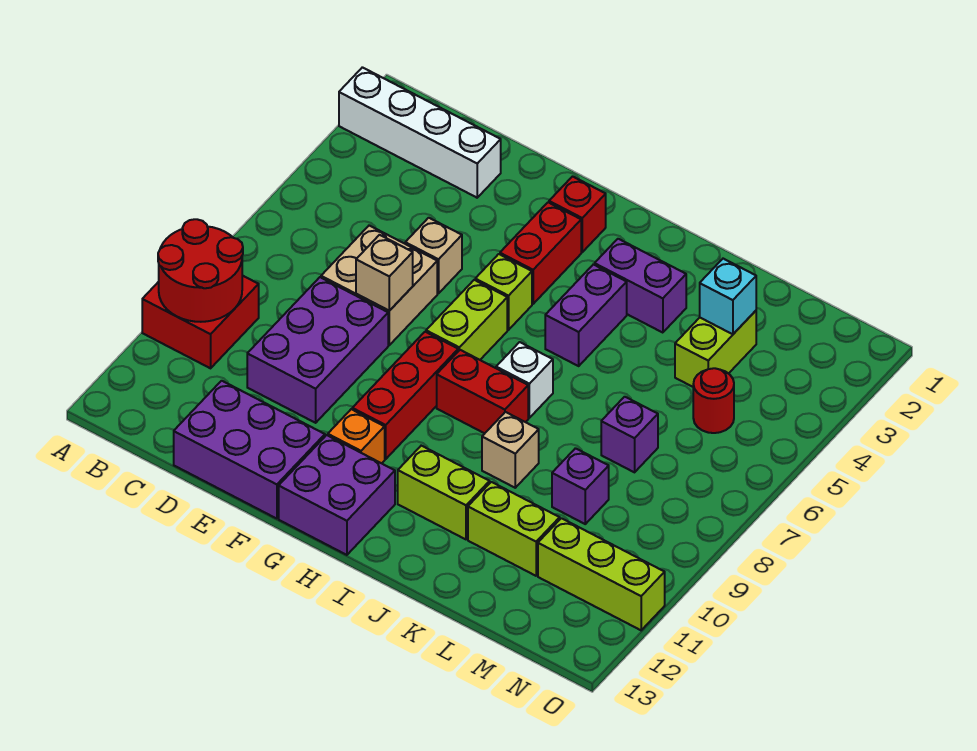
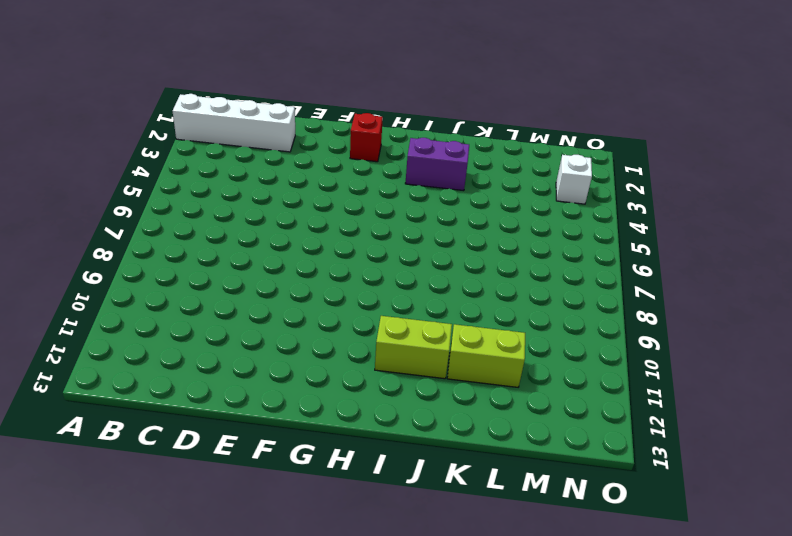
white 1x1 brick [556,155,592,204] -> white 1x1 brick moved to [496,342,553,418]
none -> red 2x2 brick [142,275,259,368]
none -> tan 2x2 brick [321,225,437,345]
none -> purple 2x3 brick [247,277,388,423]

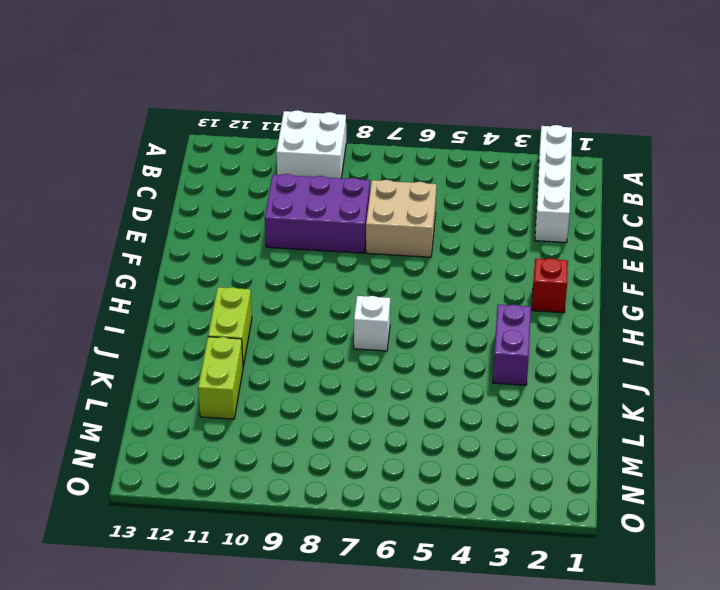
white 2x2 brick [276,110,346,178] -> red 2x2 brick [142,275,259,368]
none -> purple 2x3 brick [174,381,325,519]
none -> tan 1x1 brick [405,218,462,294]
none -> red 1x2 brick [500,202,581,304]

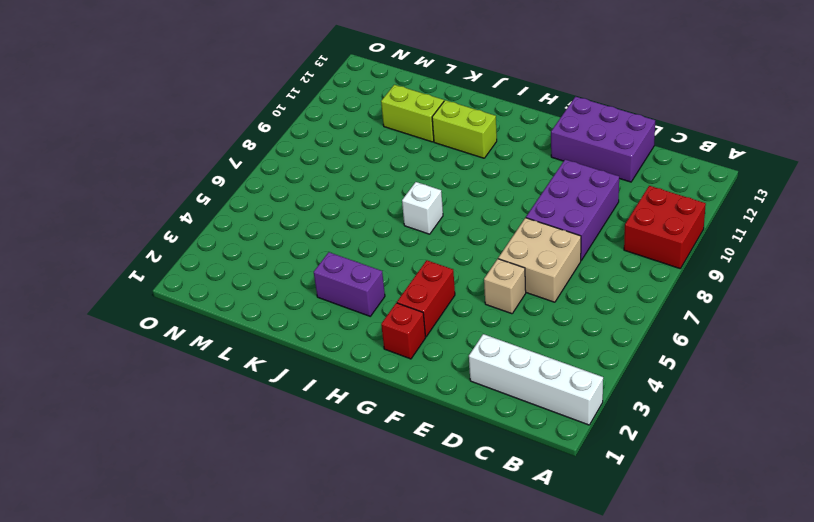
none -> lime 1x1 brick [475,254,532,330]
none -> lime 1x2 brick [426,280,507,360]
none -> red 1x3 brick [352,332,458,459]

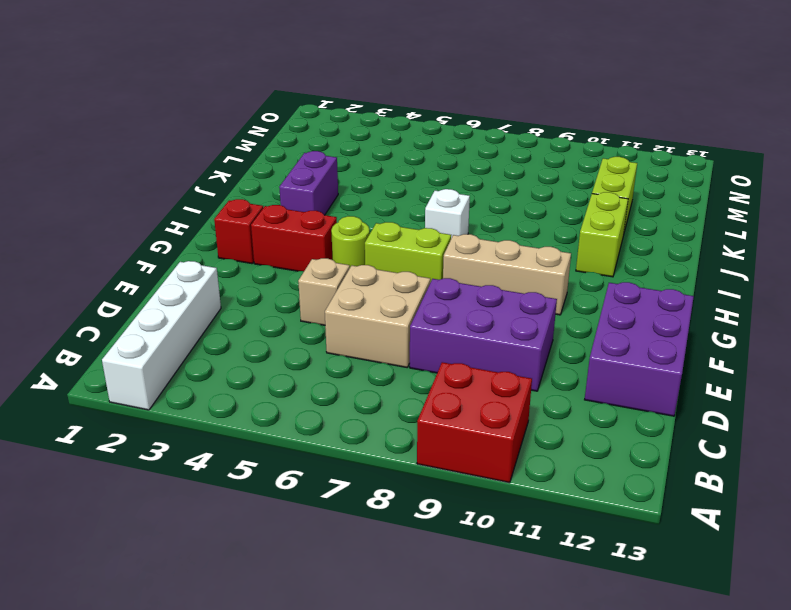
lime 1x1 round brick [331,216,370,267] -> lime 1x1 brick [475,254,532,330]
tan 1x3 brick [443,234,571,315] -> red 1x3 brick [352,332,458,459]
none -> orange 1x1 brick [328,409,385,463]
none -> purple 2x2 brick [279,435,395,555]
none -> red 1x2 brick [437,350,528,433]

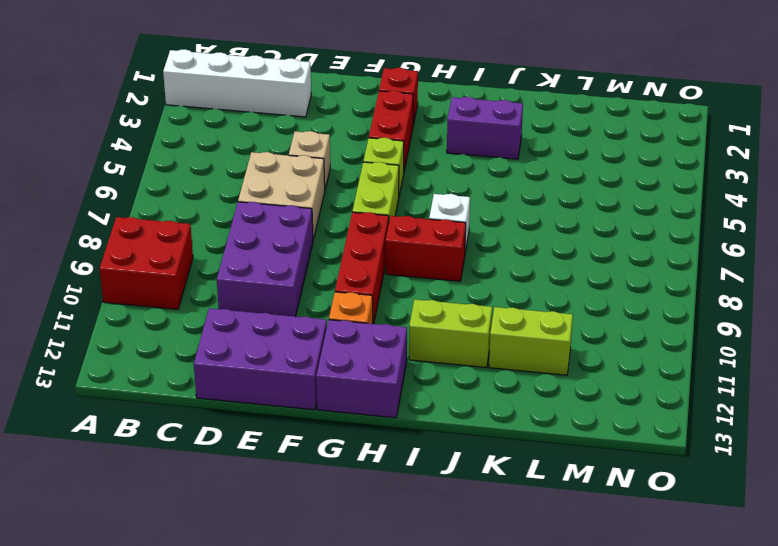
none -> purple 1x2 brick [545,264,627,366]
none -> tan 1x1 brick [482,412,539,488]
none -> lime 1x2 brick [675,311,756,387]

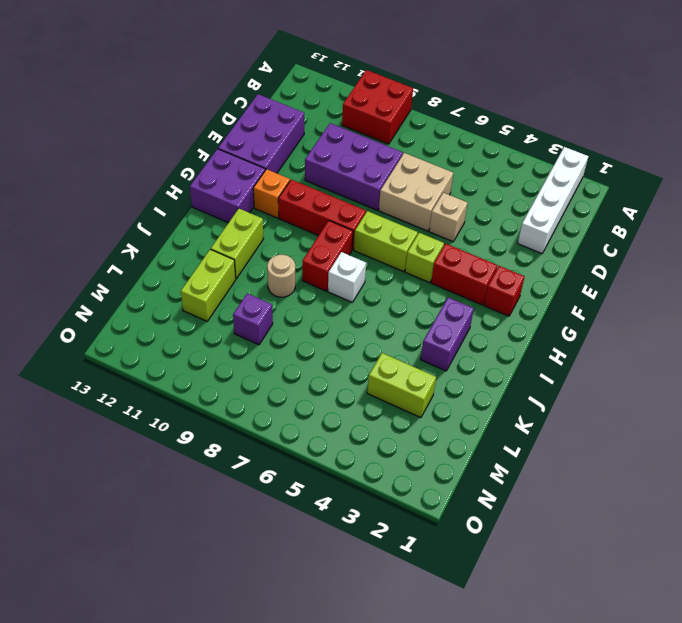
tan 1x1 round brick [267,255,295,297] -> tan 1x1 brick [482,412,539,488]
none -> purple 1x2 brick [545,264,627,366]
none -> purple 1x1 brick [601,397,658,472]
none -> red 1x1 round brick [693,368,734,433]

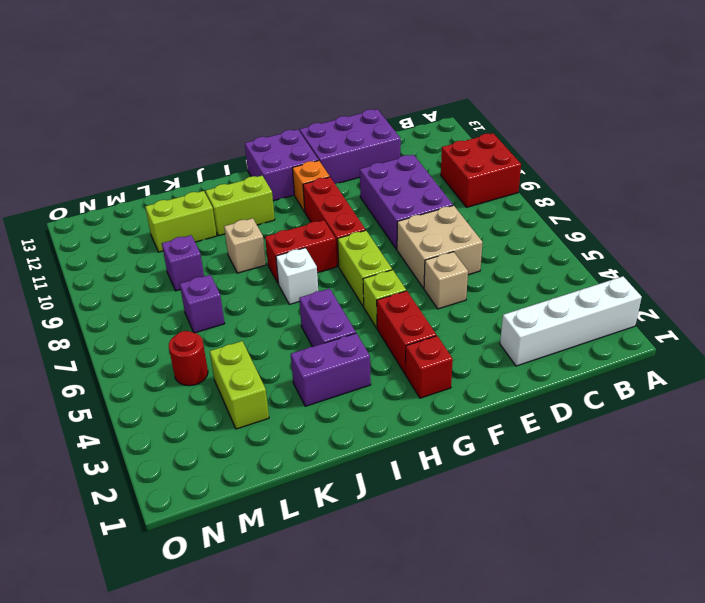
none -> lime 1x3 brick [538,518,665,630]
none -> red 2x2 round brick [158,219,243,322]
none -> tan 1x1 brick [356,235,413,311]

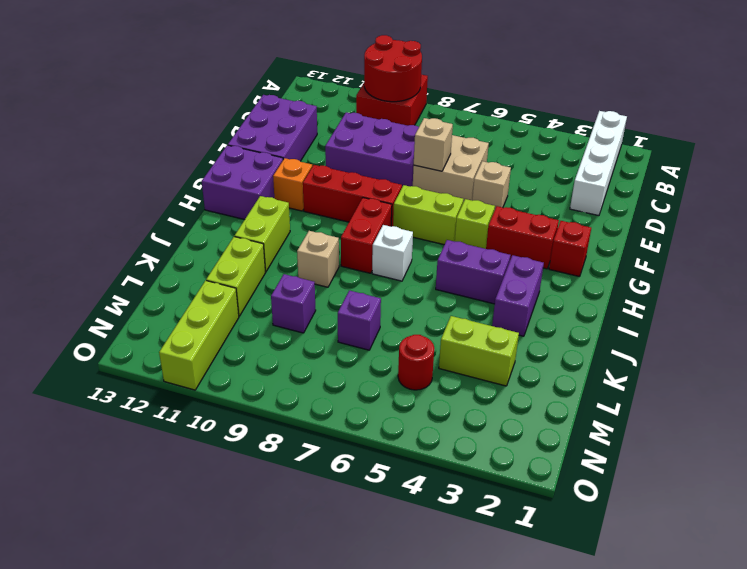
none -> cyan 1x1 brick [700,259,756,334]

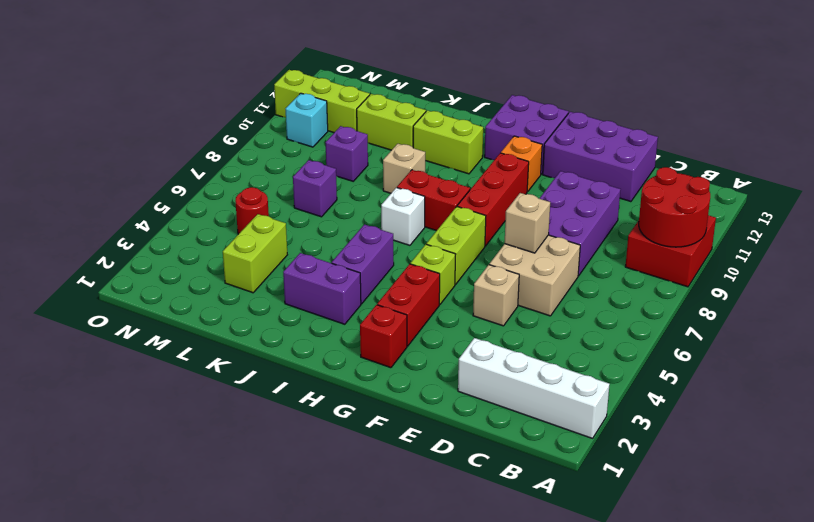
cyan 1x1 brick [285,93,328,147] -> cyan 1x1 brick moved to [700,259,756,334]

